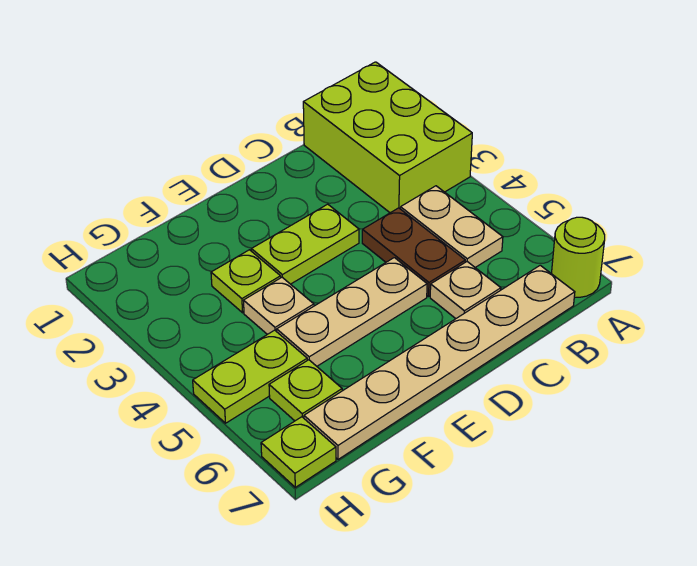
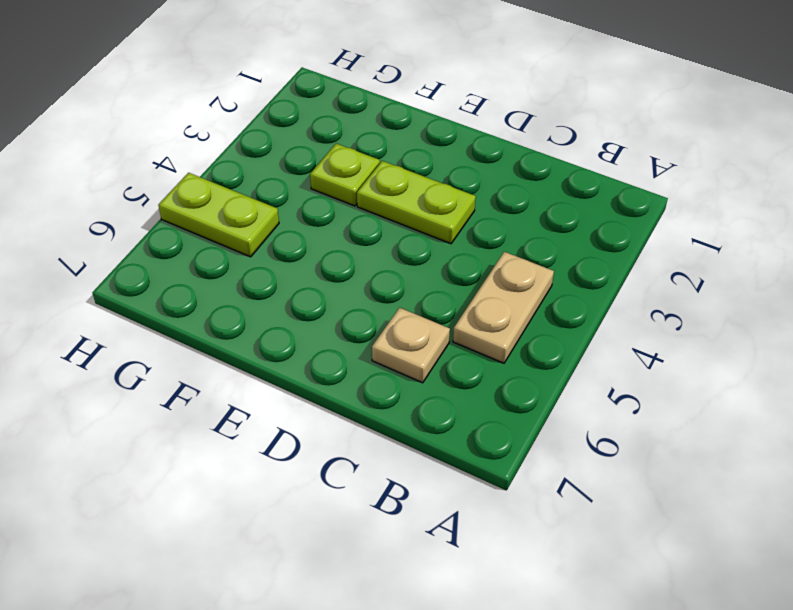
none -> lime 2x3 brick [303,62,472,213]
none -> lime 1x1 round brick [551,217,605,297]
none -> tan 1x6 plate [304,265,575,459]

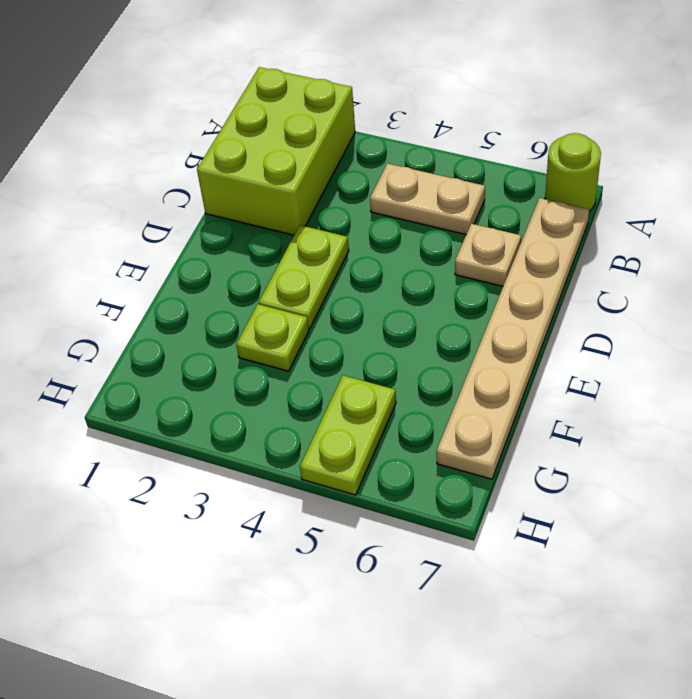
lime 2x3 brick [197,67,355,235] -> lime 2x3 brick turned to [303,62,472,213]
none -> brown 1x2 plate [362,208,465,297]
none -> tan 1x3 plate [277,258,427,366]
none -> tan 1x1 plate [243,277,314,334]

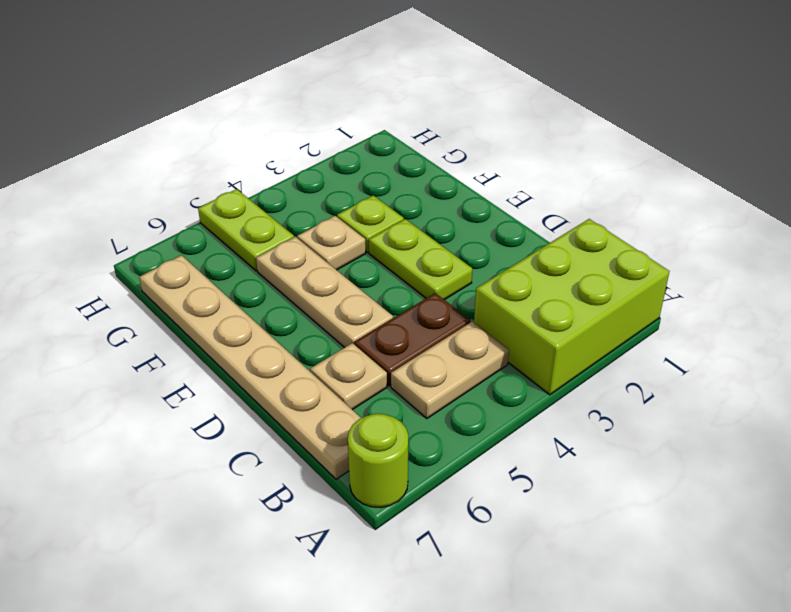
none -> lime 1x1 plate [269,360,342,421]
none -> lime 1x1 plate [261,417,336,487]

